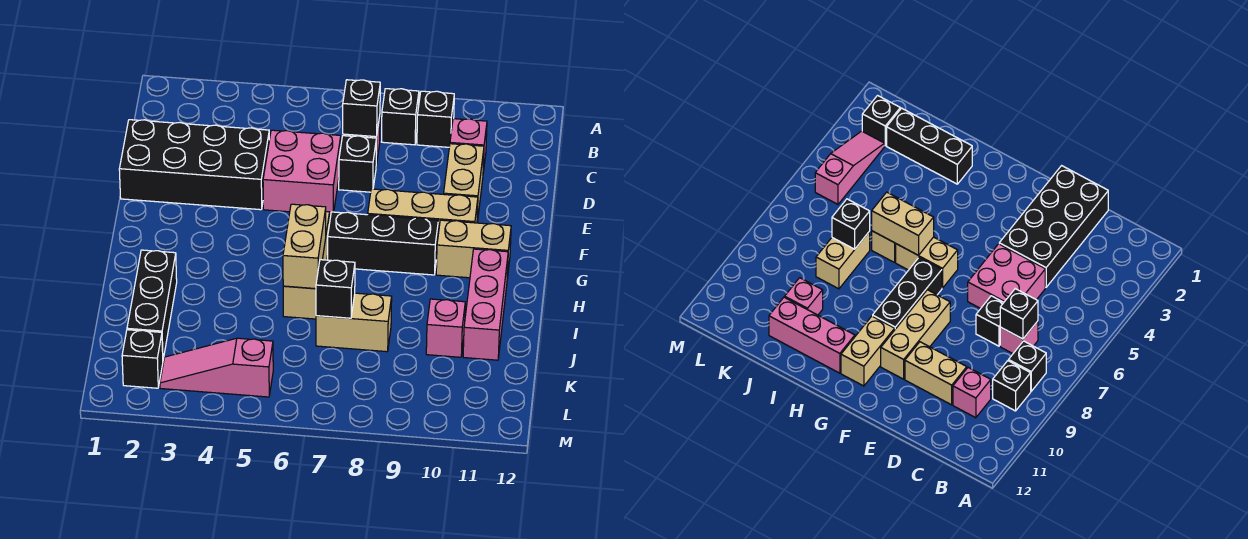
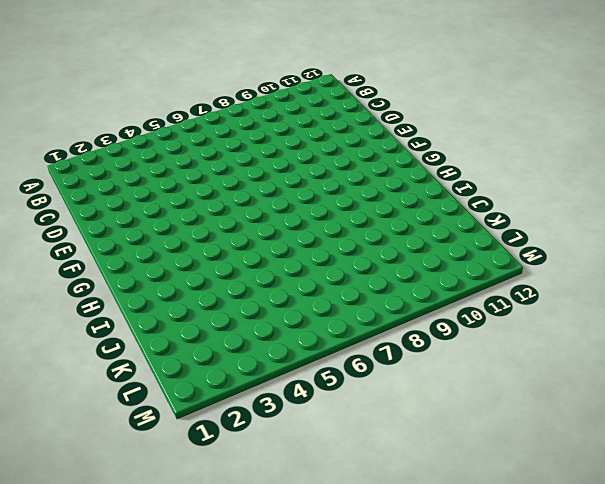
none -> black 1x1 brick [381,89,419,145]
none -> black 1x1 brick [417,91,454,147]
none -> pink 1x1 brick [1000,321,1038,354]

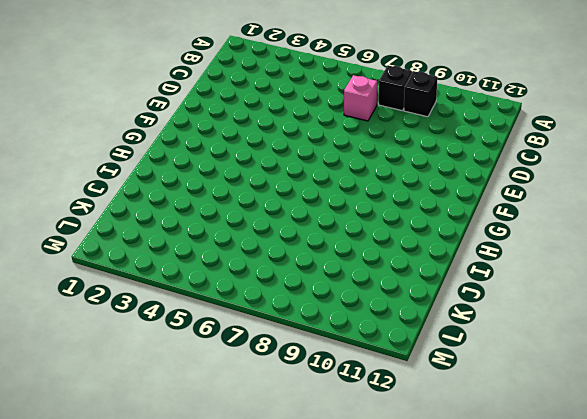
none -> pink 1x1 brick [450,119,487,172]
none -> black 2x4 brick [119,120,269,210]
none -> pink 2x2 brick [263,130,341,215]

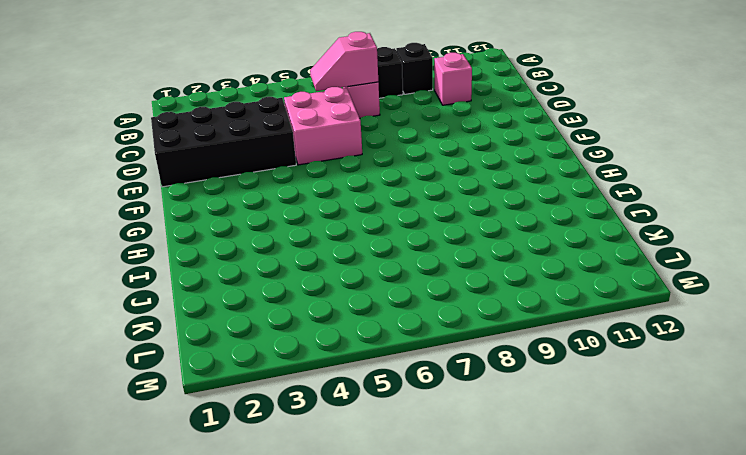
pink 1x2 slope [310,32,378,91] -> black 1x1 brick [343,80,380,137]
none -> black 1x1 brick [339,136,377,192]
none -> tan 1x2 brick [444,144,484,222]
none -> tan 1x3 brick [368,189,478,234]

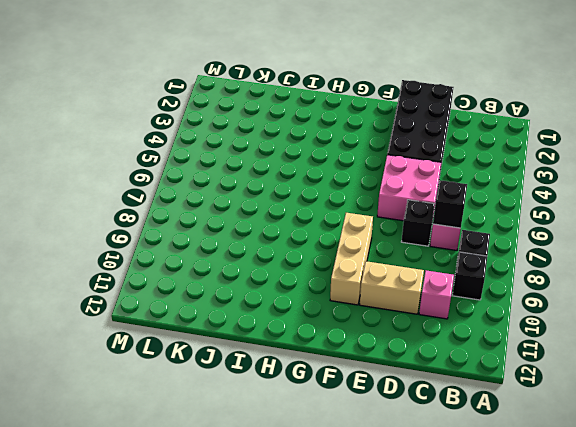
none -> tan 1x2 brick [896,237,958,288]
none -> black 1x3 brick [328,212,438,275]
none -> tan 1x2 brick [436,220,511,278]

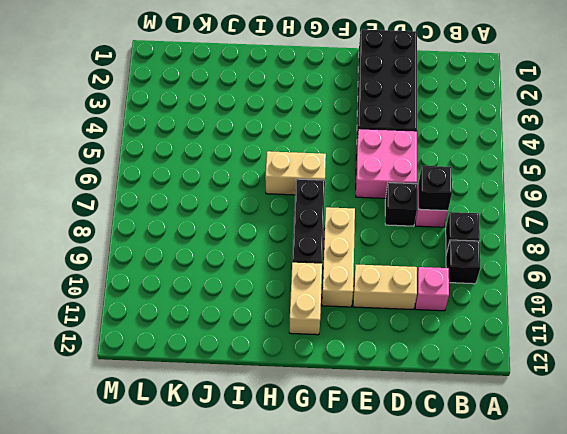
none -> pink 1x3 brick [463,249,508,360]
none -> black 1x3 brick [127,250,177,359]
none -> tan 1x1 brick [283,286,316,319]

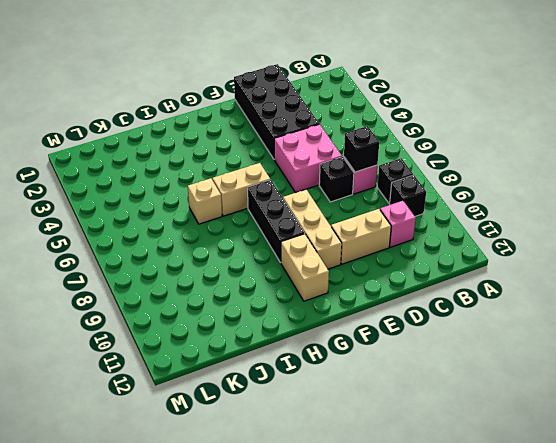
none -> pink 1x3 brick [463,249,508,360]
none -> black 1x3 brick [127,250,177,359]
none -> tan 1x2 brick [316,293,392,352]

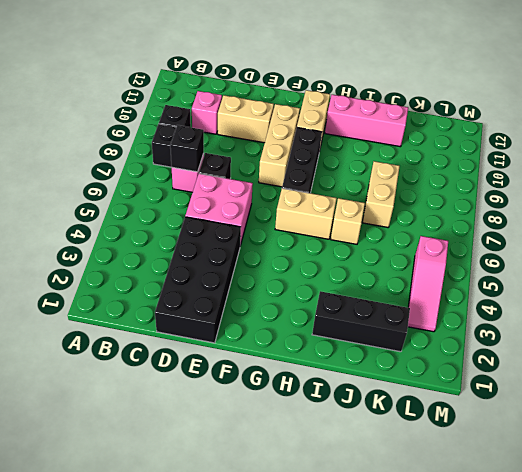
none -> pink 1x1 brick [426,299,465,357]
none -> black 1x1 brick [122,330,163,388]
none -> tan 1x2 brick [283,204,326,289]

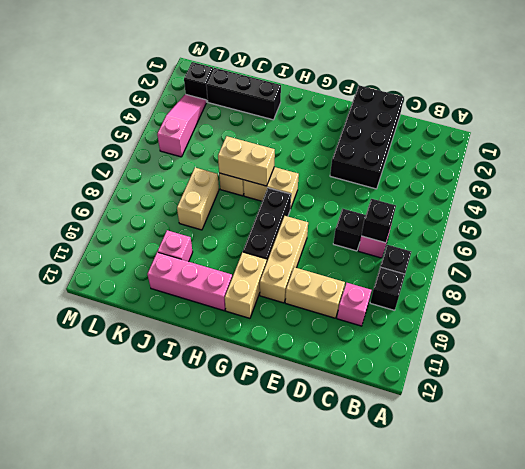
none -> pink 2x2 brick [263,130,341,215]
none -> black 1x1 brick [316,260,355,318]

